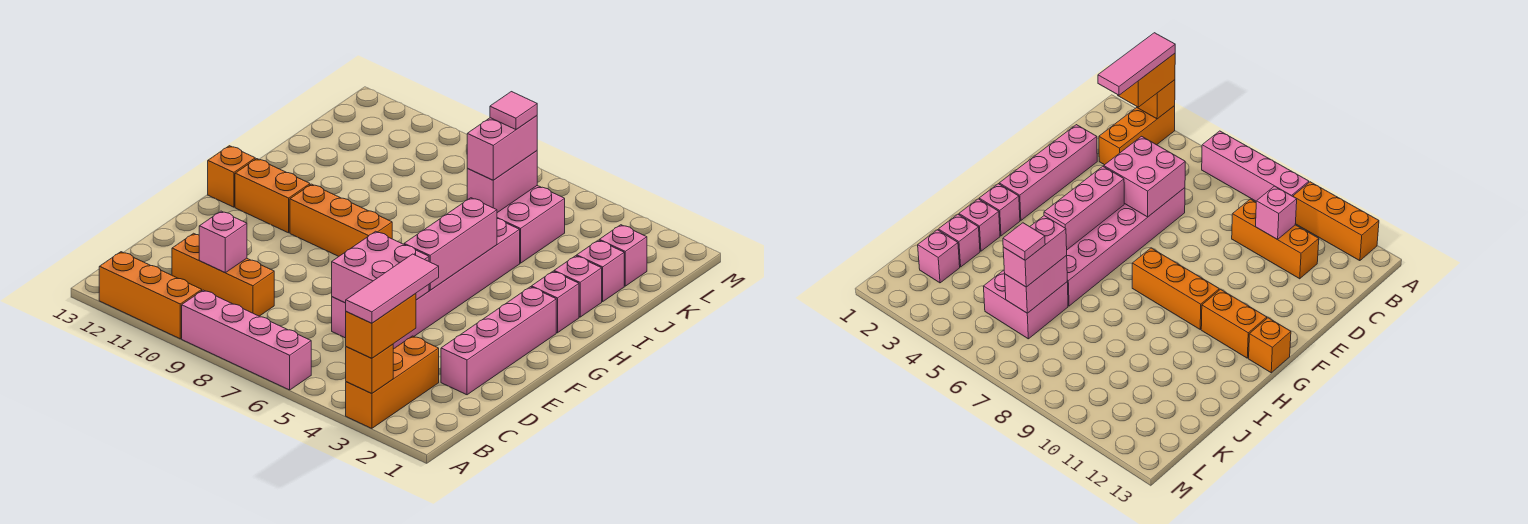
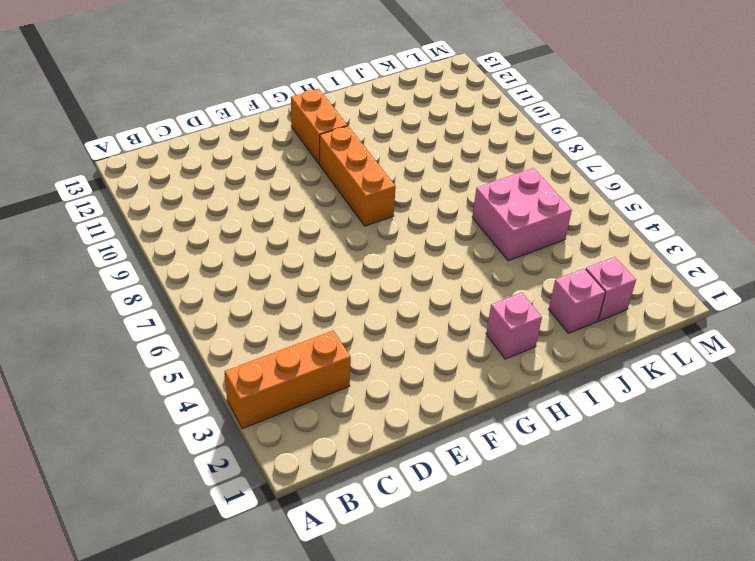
none -> pink 1x4 brick [182,290,311,390]
none -> orange 1x3 brick [99,252,202,339]
none -> orange 1x3 brick [172,233,274,316]

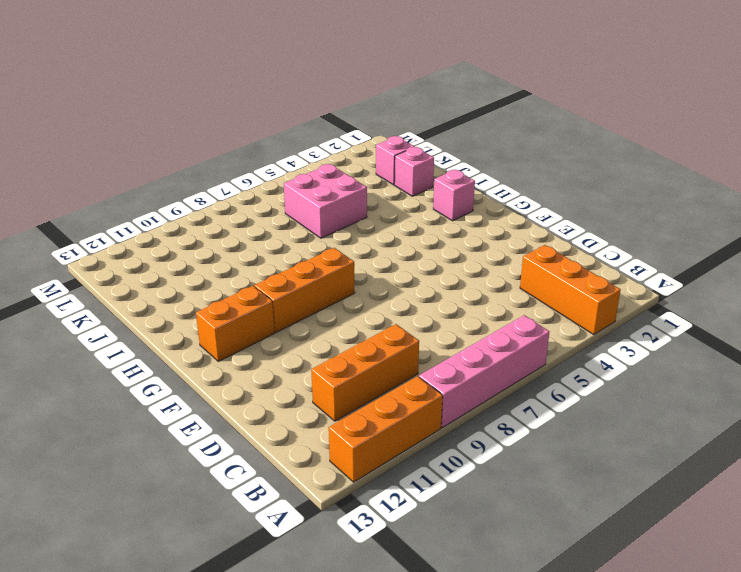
none -> pink 1x4 brick [441,287,556,395]
none -> pink 2x6 brick [332,219,520,349]
none -> orange 1x1 brick [208,146,255,207]

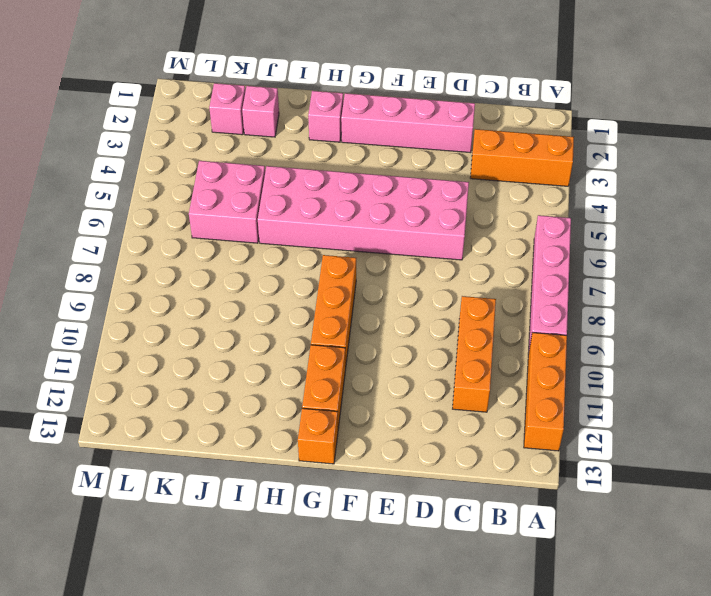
none -> pink 1x1 brick [554,256,602,317]
none -> orange 1x1 brick [346,344,393,394]
none -> pink 1x1 brick [199,211,247,273]

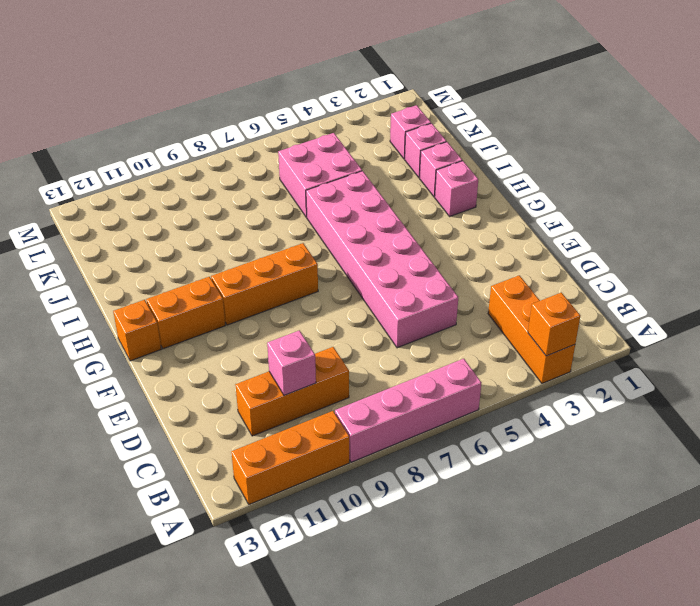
none -> pink 1x4 brick [441,287,556,395]
none -> pink 2x2 brick [332,231,429,303]
none -> pink 1x3 brick [404,198,497,290]

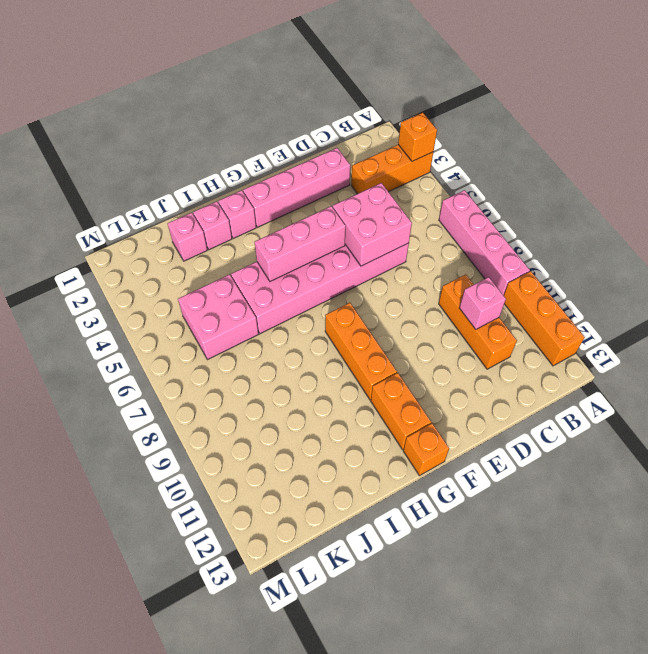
none -> pink 1x1 brick [599,225,647,286]
none -> pink 1x2 brick [467,151,537,213]
none -> orange 1x2 brick [346,294,416,358]

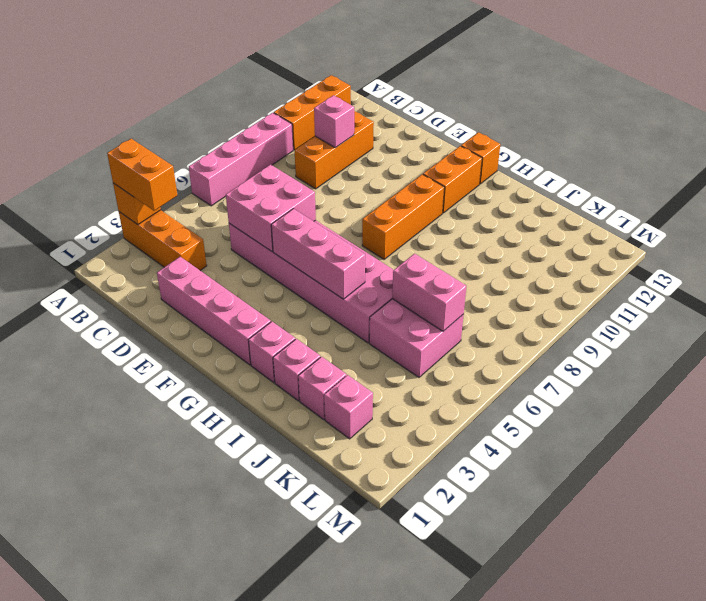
none -> pink 1x2 brick [467,116,537,180]
none -> pink 1x3 tile [346,254,439,323]
none -> pink 1x1 tile [490,92,537,130]

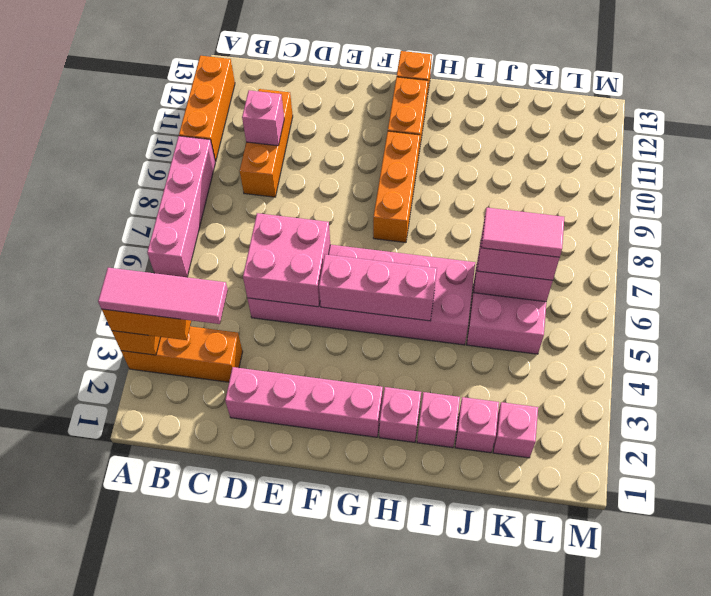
pink 1x2 tile [481,208,564,257] -> pink 1x1 tile [490,92,537,130]

